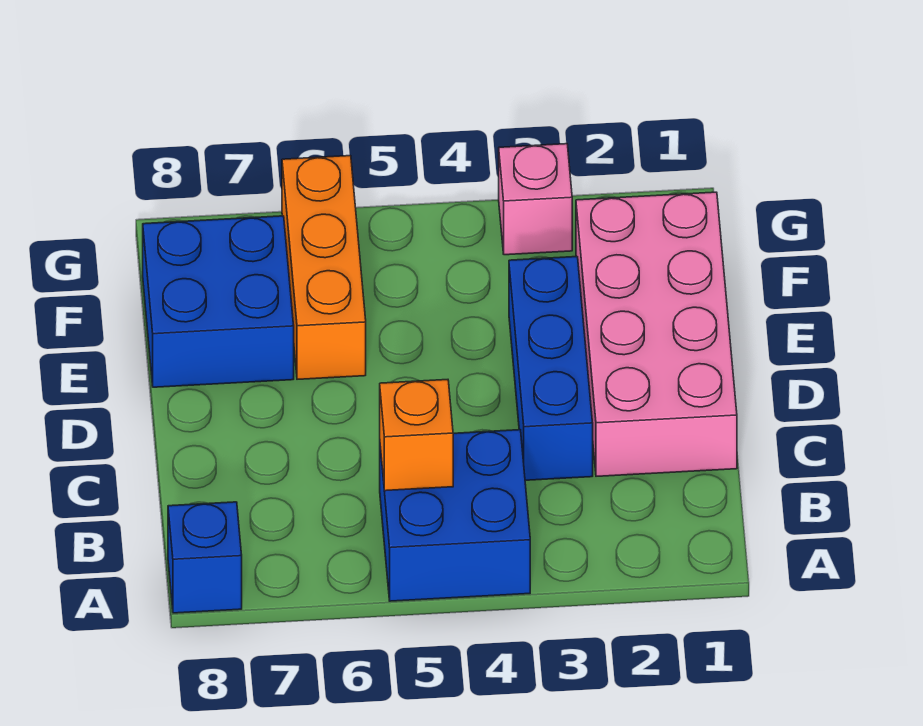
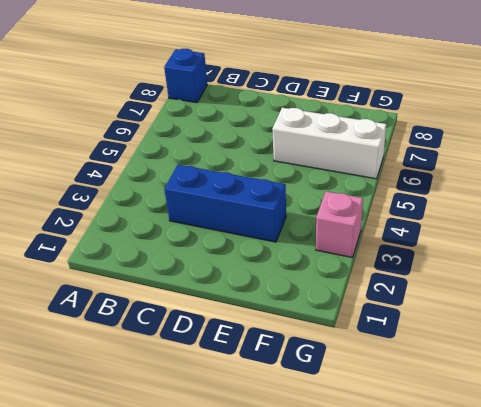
white 1x3 brick [272,108,386,179] -> orange 1x3 brick [282,156,366,379]
none -> blue 2x2 brick [380,430,530,601]
none -> pink 2x4 brick [576,192,737,476]

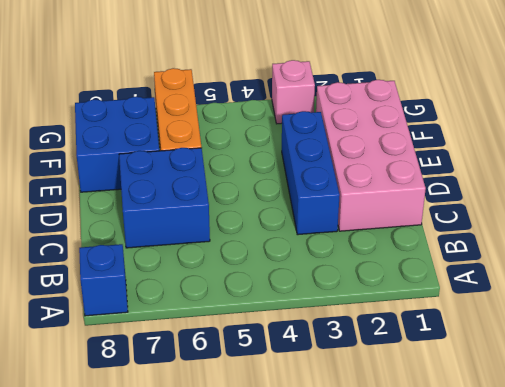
blue 2x2 brick [119,148,210,248] -> blue 2x2 brick moved to [380,430,530,601]
none -> orange 1x1 brick [380,380,453,491]

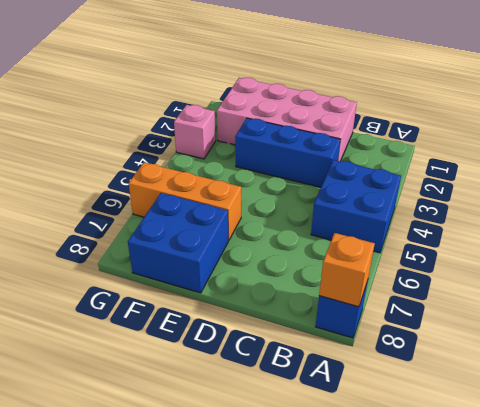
orange 1x1 brick [319,233,375,307] -> orange 1x1 brick moved to [380,380,453,491]

